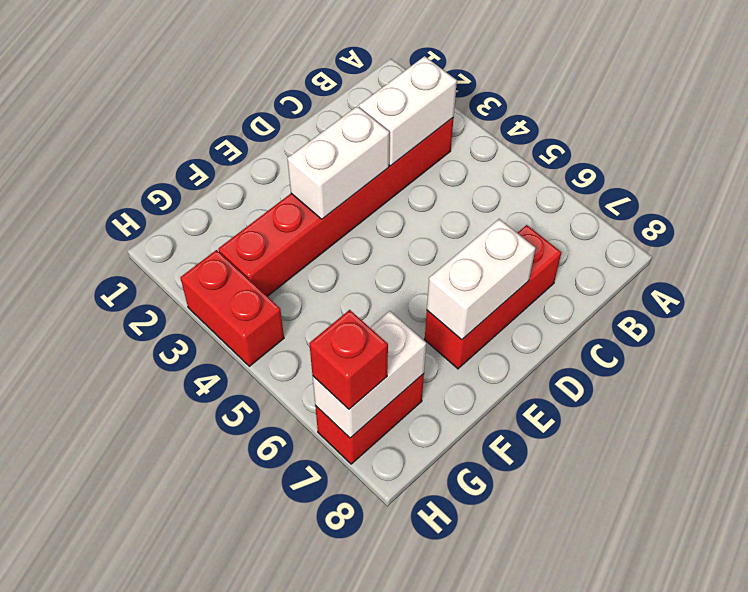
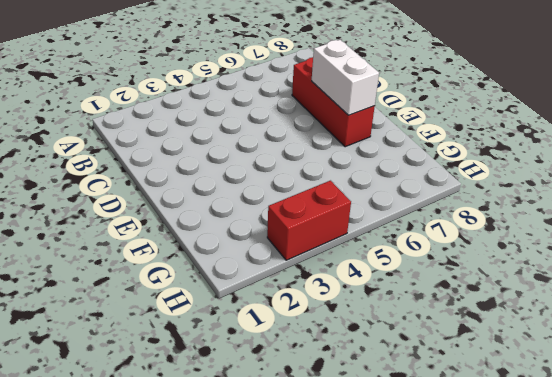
none -> red 1x6 brick [218,118,454,296]
none -> red 1x2 brick [315,374,424,464]

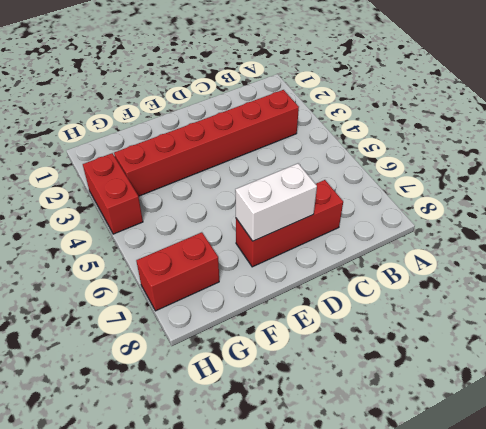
none -> white 1x2 brick [359,56,457,166]
none -> white 1x2 brick [287,106,389,219]

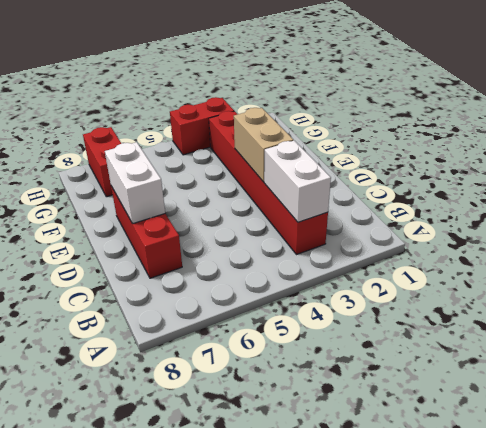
tan 1x2 brick [234,108,294,182] -> white 1x2 brick [287,106,389,219]
none -> white 1x2 brick [313,311,426,438]
none -> red 1x1 brick [309,310,388,409]

